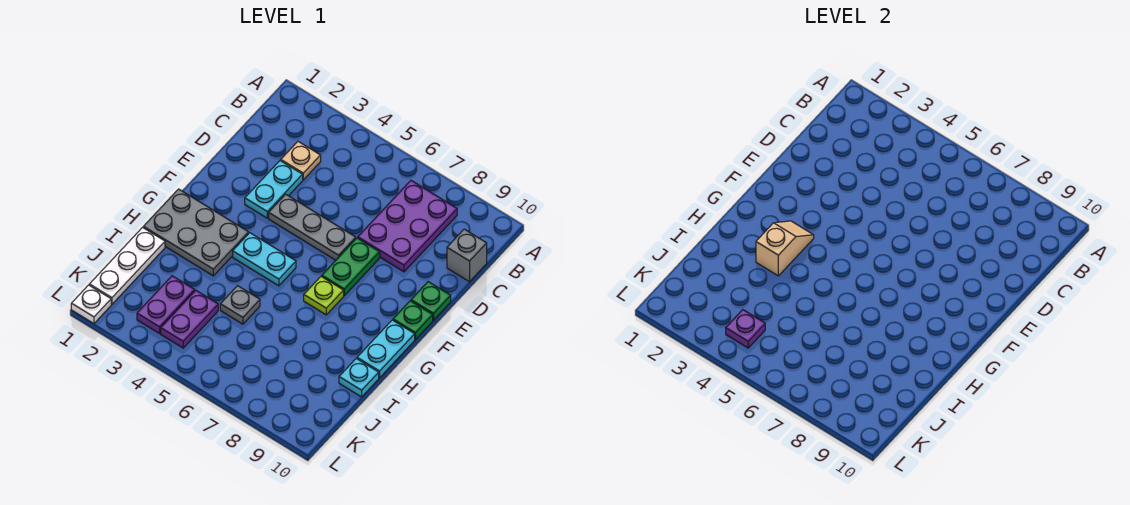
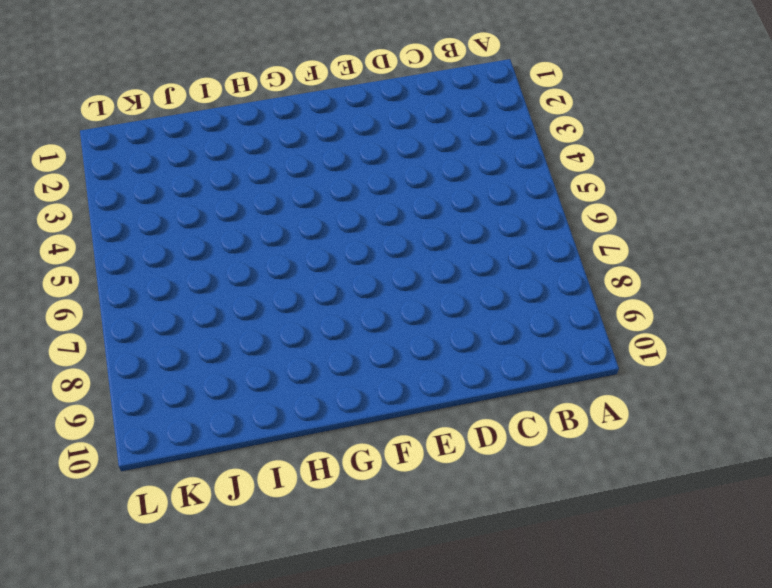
none -> purple 2x3 plate [358,181,457,272]
none -> tan 1x1 plate [281,142,321,180]
none -> grey 1x1 brick [447,229,487,282]

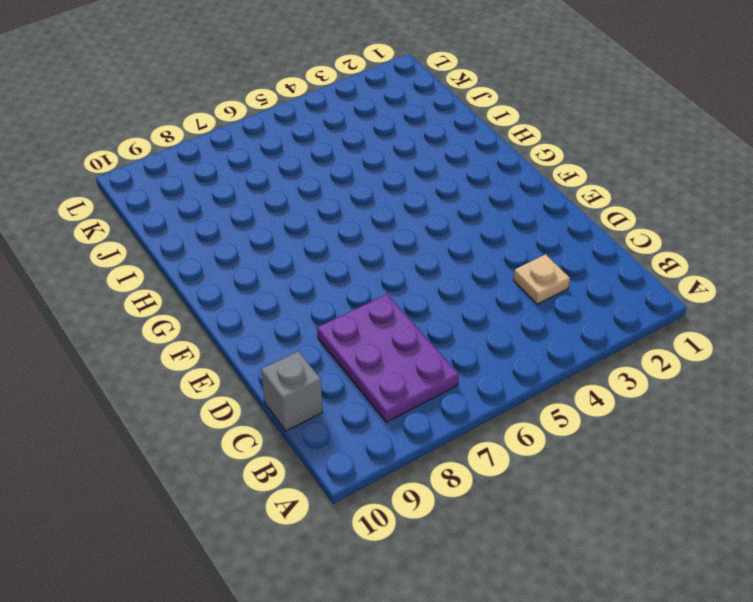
none -> cyan 1x2 plate [245,161,303,218]
none -> grey 1x3 plate [269,194,356,260]
none -> green 1x2 plate [322,238,380,295]

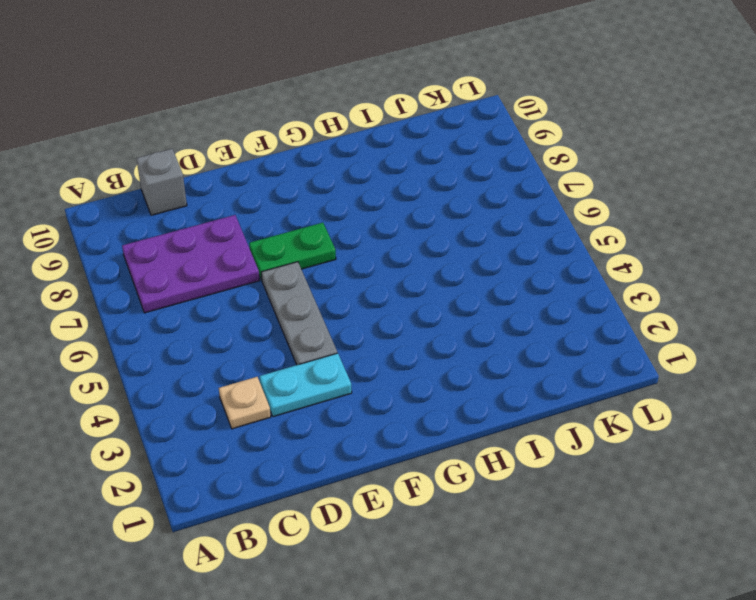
none -> green 1x1 plate [411,282,451,320]
none -> green 1x1 plate [393,301,433,339]
none -> grey 2x3 plate [143,189,249,276]

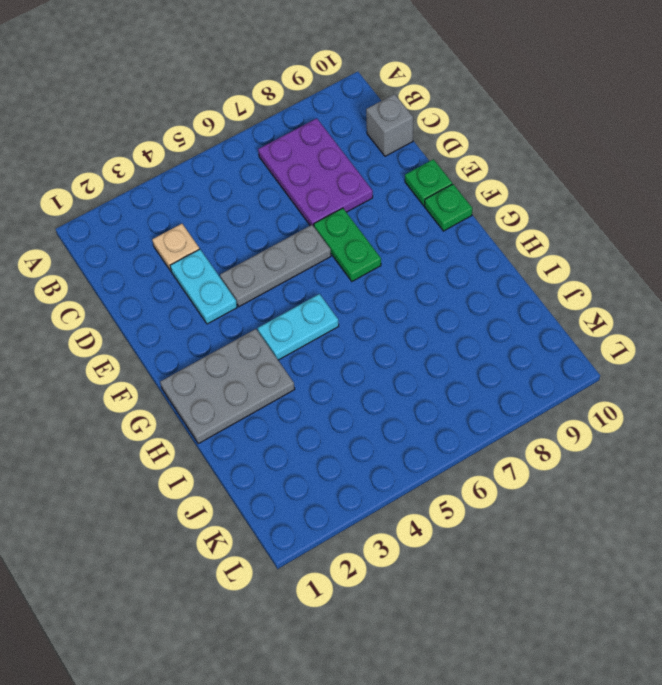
none -> lime 1x1 plate [304,276,344,315]
none -> cyan 1x2 plate [357,320,415,378]
none -> white 1x3 plate [89,227,165,304]

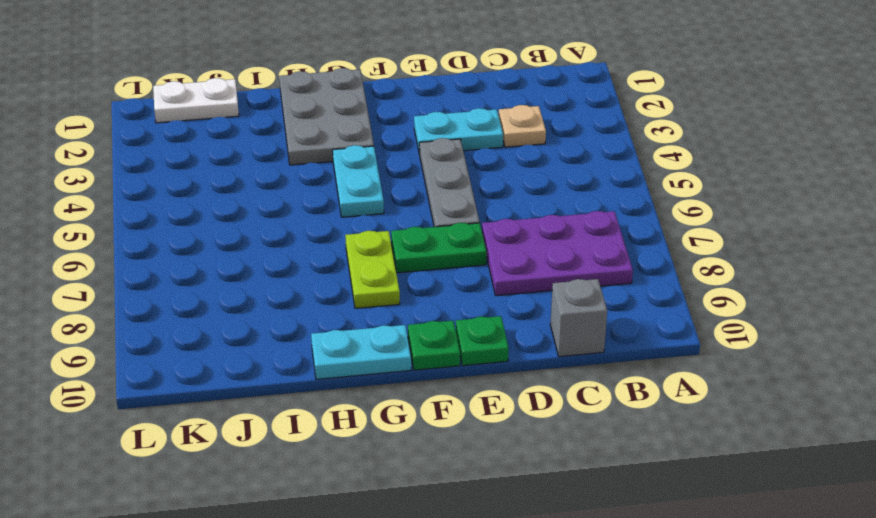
lime 1x2 plate [345,231,400,308] -> lime 1x1 plate [304,276,344,315]
white 1x2 plate [153,78,239,123] -> white 1x3 plate [89,227,165,304]
none -> grey 1x1 plate [220,286,260,324]
none -> cyan 1x1 plate [339,358,379,397]
none -> purple 1x2 plate [137,276,195,334]

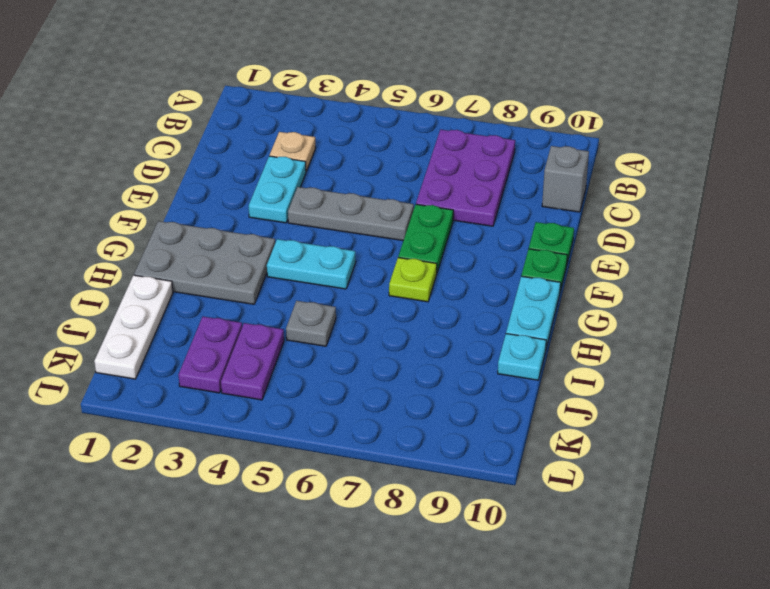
none -> white 1x1 plate [71,285,111,324]
none -> tan 1x2 slope [756,221,814,276]
none -> purple 1x1 plate [726,310,765,348]

